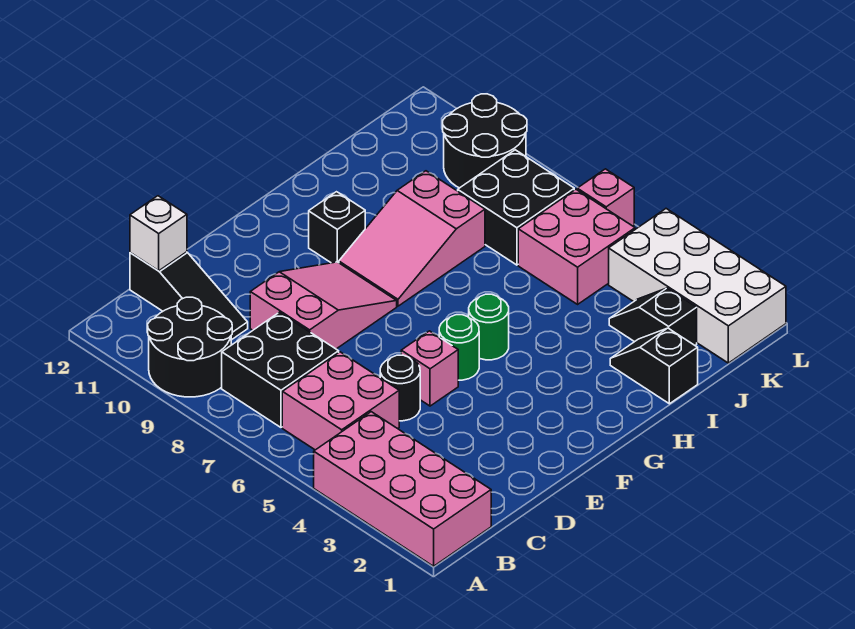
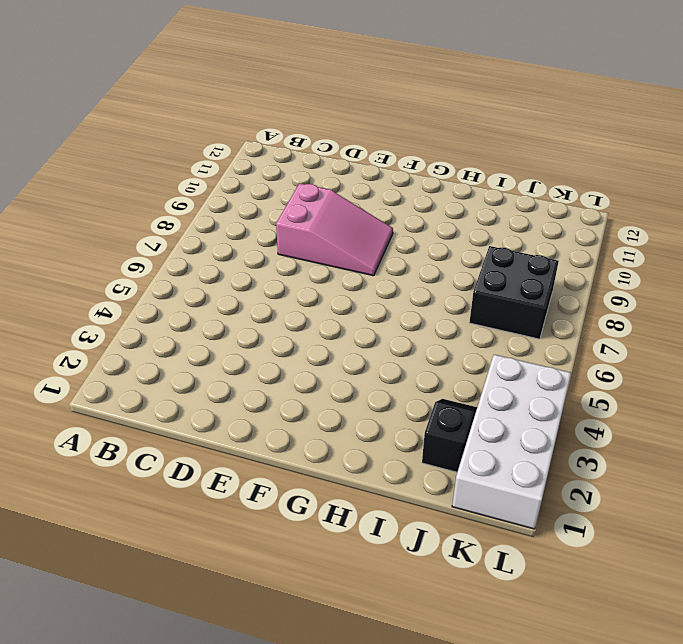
none -> pink 2x4 brick [314,412,491,566]
none -> black 2x2 round brick [148,297,232,397]
none -> pink 2x2 brick [282,352,399,450]

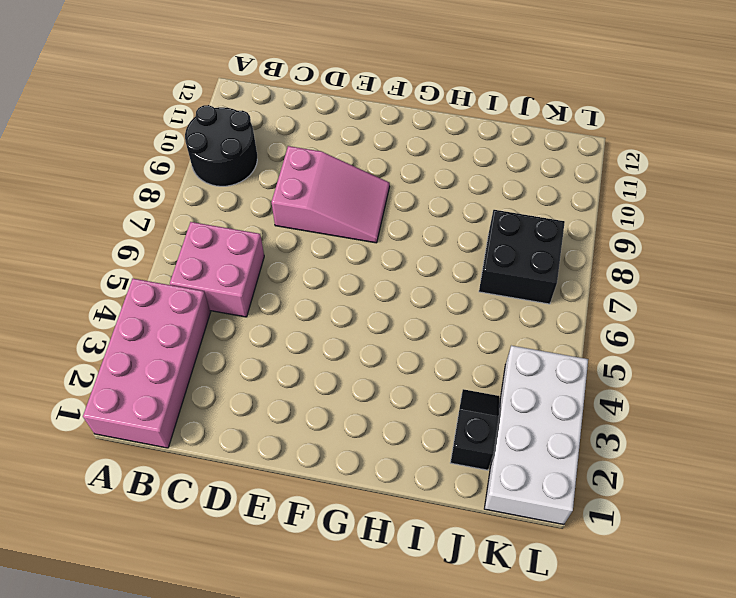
none -> black 2x2 brick [222,312,339,427]
none -> black 1x3 slope [130,252,248,340]
none -> black 1x1 round brick [380,355,420,421]

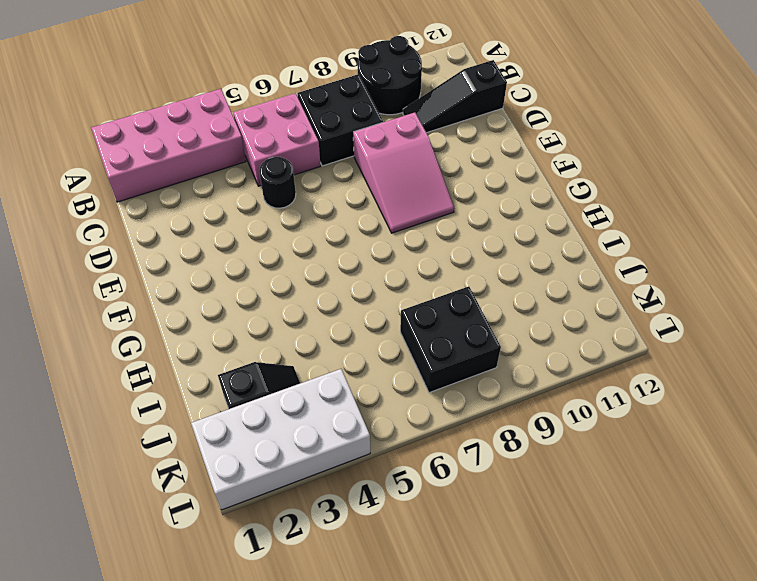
none -> pink 1x1 brick [401,331,458,406]
none -> green 1x1 round brick [439,315,479,380]
none -> green 1x1 round brick [469,294,509,360]

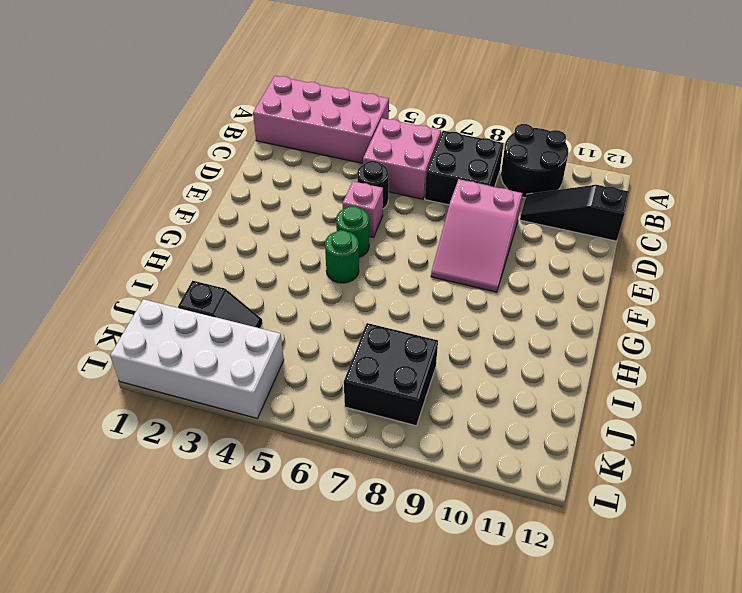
none -> pink 2x3 slope [339,171,485,306]
none -> black 1x1 brick [309,192,365,263]
none -> black 1x2 slope [610,328,698,404]

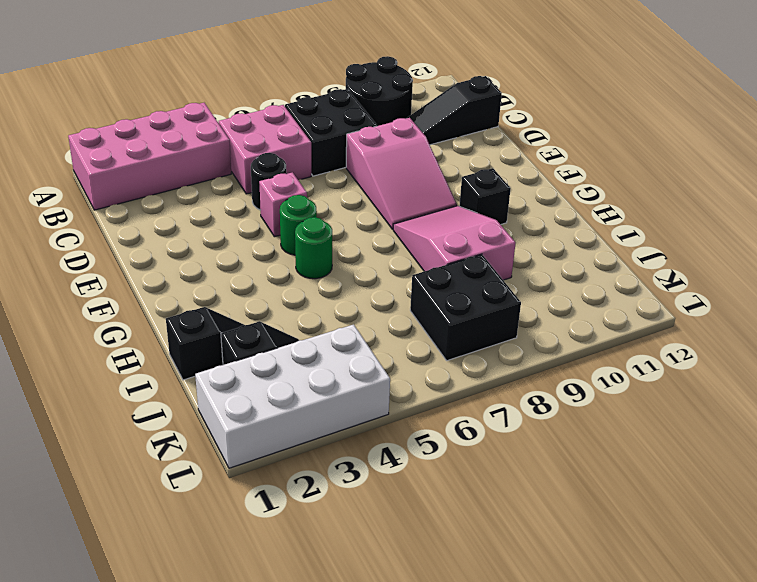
none -> pink 2x2 brick [518,189,635,304]
none -> black 2x2 round brick [443,94,527,188]
none -> pink 1x1 brick [577,169,634,226]

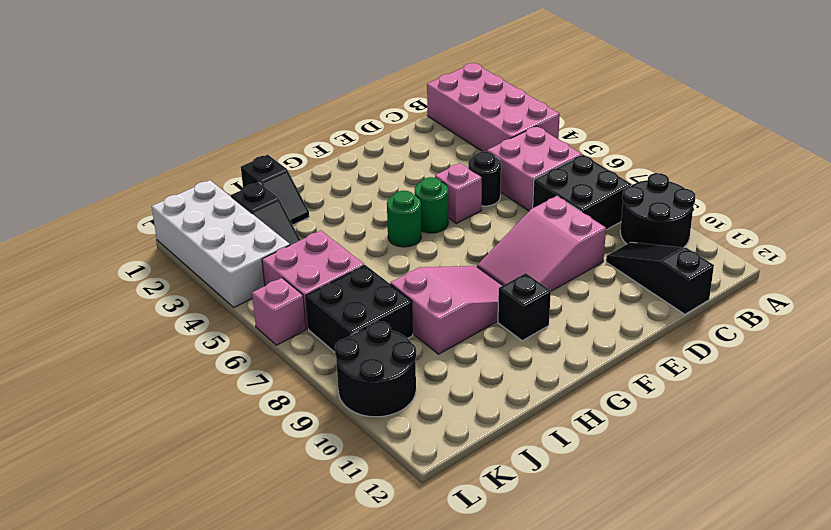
none -> white 1x1 brick [130,196,187,271]

